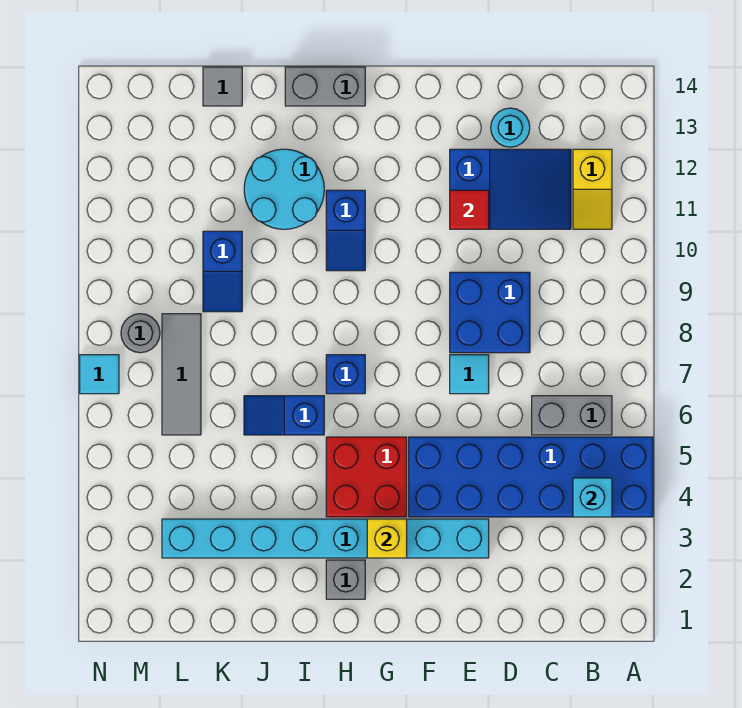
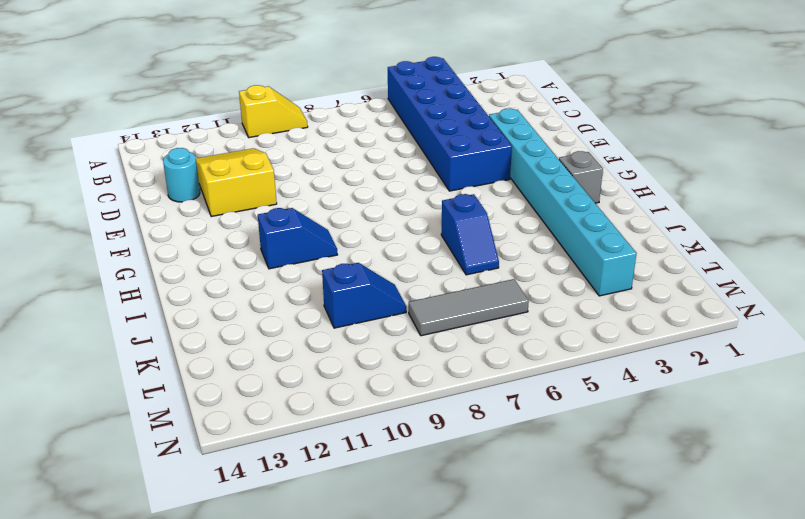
yellow 1x2 slope [239,85,308,138] -> yellow 1x2 slope moved to [573,149,612,229]
yellow 2x3 slope [196,148,277,217] -> blue 2x3 slope [450,149,571,229]
none -> grey 1x2 brick [532,396,612,435]
none -> blue 2x2 brick [450,272,530,353]
none -> cyan 1x1 tile [450,355,489,394]

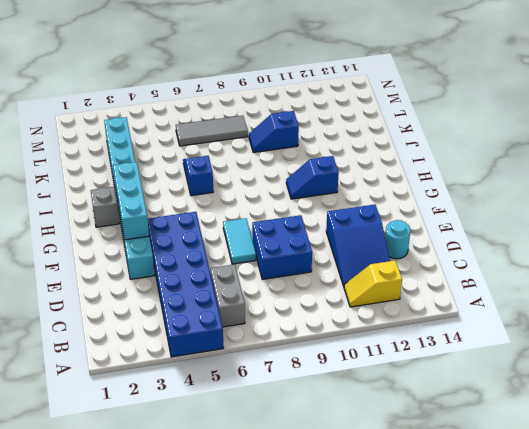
cyan 1x2 tile [223,218,256,264] -> cyan 1x1 tile [450,355,489,394]
cyan 1x3 brick [113,162,149,240] -> yellow 1x1 brick [367,519,407,558]
none -> red 2x2 brick [326,437,407,517]
none -> blue 1x1 brick [326,355,365,394]
none -> grey 1x2 brick [285,67,365,106]

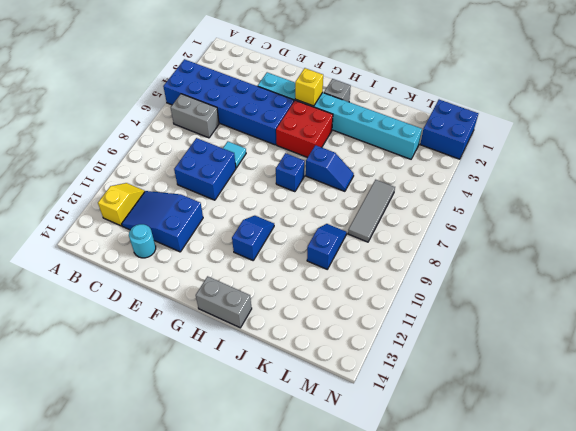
blue 2x2 brick [420,100,478,159] -> none
none -> cyan 2x2 round brick [244,149,324,229]
none -> grey 1x1 tile [203,67,242,106]
none -> grey 1x1 round brick [121,314,160,353]

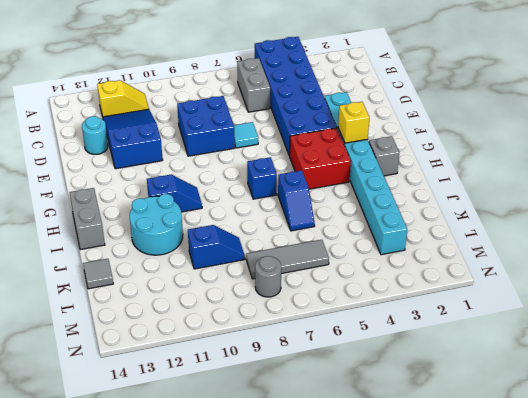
none -> cyan 1x1 tile [80,355,119,394]
none -> cyan 1x1 brick [573,478,612,517]
none -> red 1x1 tile [450,190,489,229]

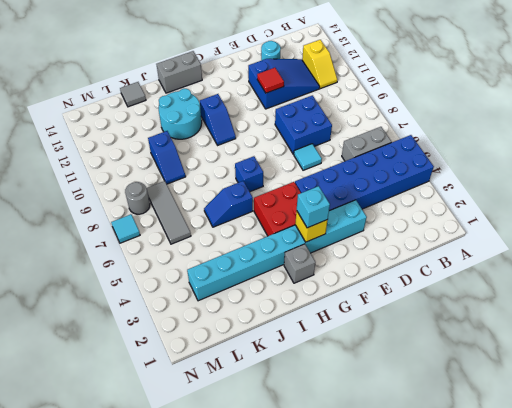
cyan 1x1 brick [297,186,330,228] -> cyan 1x1 brick moved to [573,478,612,517]

